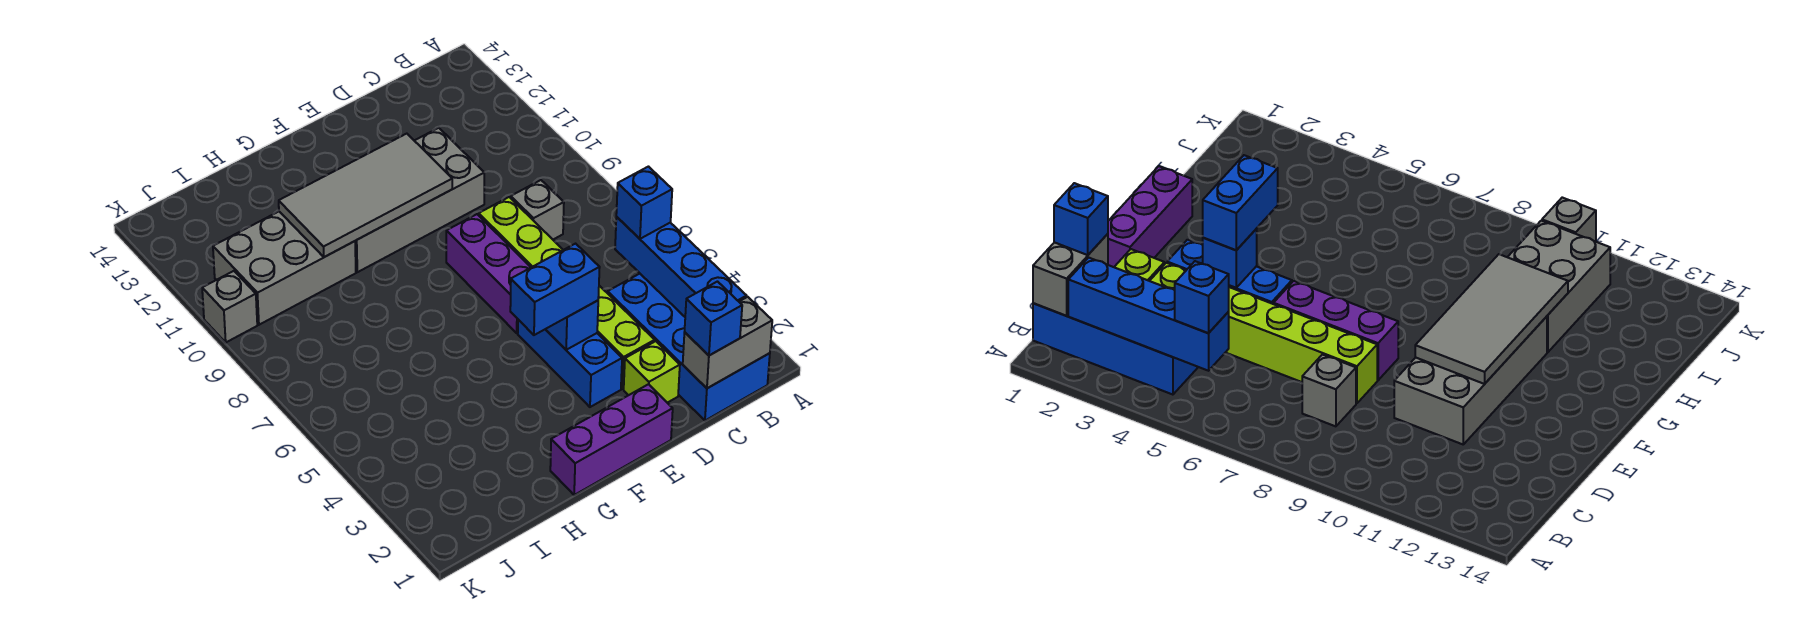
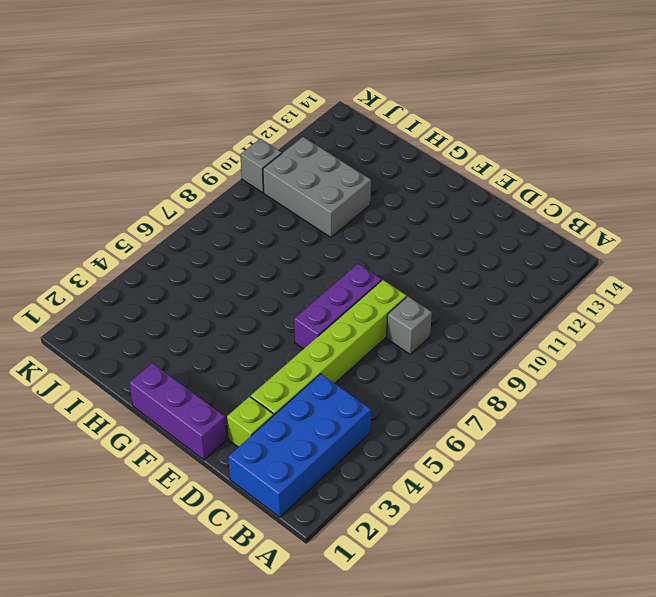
none -> grey 2x4 brick [355,128,484,272]
none -> blue 1x3 brick [518,320,622,407]
none -> grey 1x2 brick [683,297,772,388]

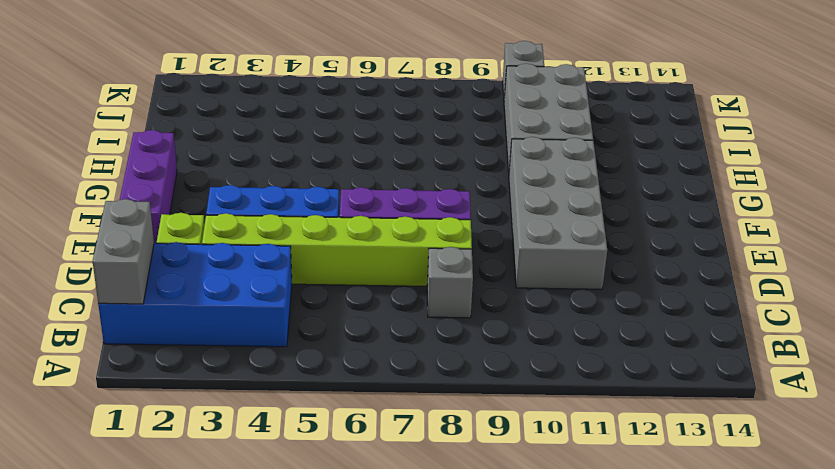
none -> blue 1x4 brick [615,217,747,317]
none -> blue 1x1 brick [545,301,598,350]
none -> grey 2x4 tile [279,134,452,257]

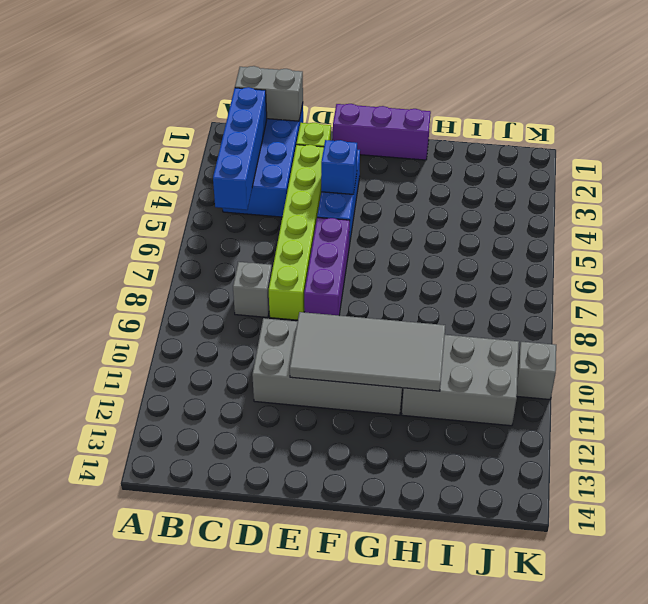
none -> blue 1x1 brick [616,167,672,239]
none -> blue 1x1 brick [685,282,742,355]
none -> blue 1x2 brick [510,244,600,335]

